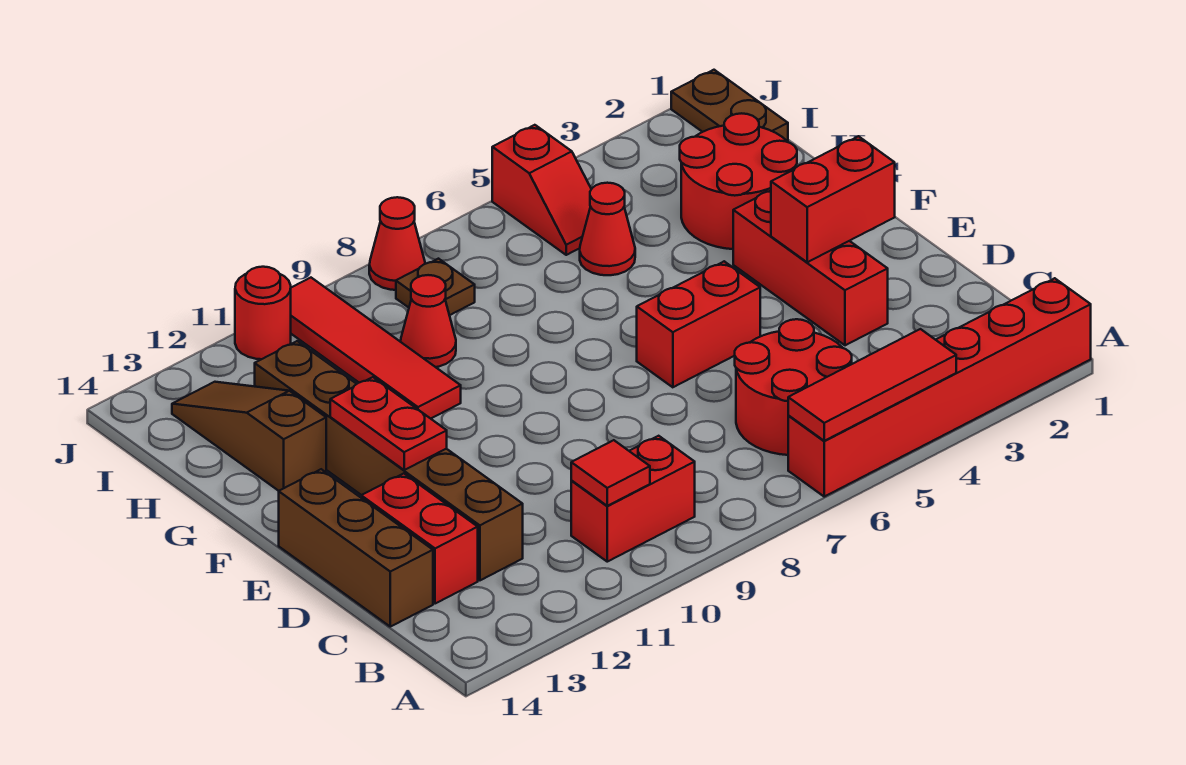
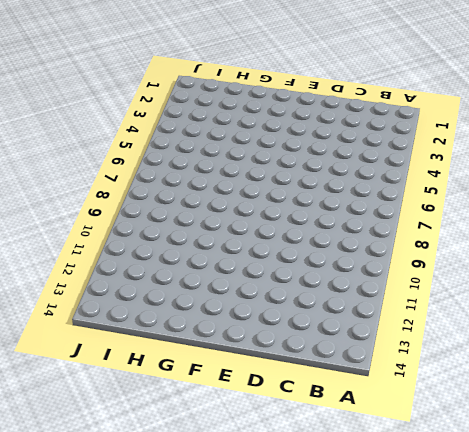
none -> red 1x6 brick [788,278,1091,497]
none -> red 2x2 round brick [735,319,852,455]
none -> red 1x2 brick [571,436,695,562]

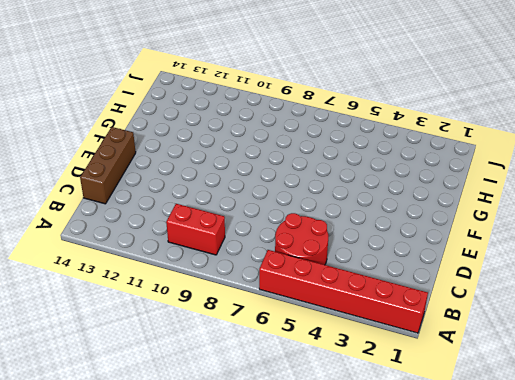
none -> brown 1x6 brick [255,341,523,580]
none -> red 1x2 brick [361,473,478,604]
none -> red 1x3 brick [733,191,888,345]

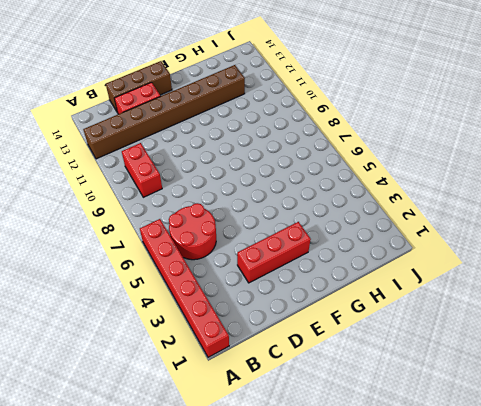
brown 1x8 brick [83,65,245,159] -> brown 1x6 brick [255,341,523,580]
none -> red 1x2 brick [637,261,760,387]
none -> red 2x2 round brick [680,113,797,249]
none -> red 1x4 tile [291,278,461,419]

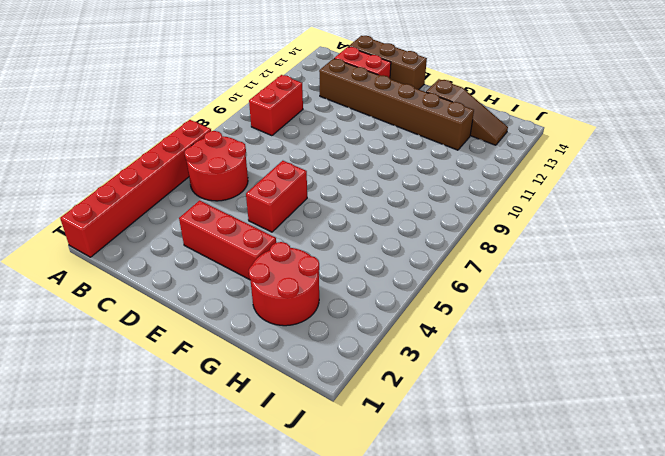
none -> red 1x4 tile [291,278,461,419]
none -> red 1x1 cone [580,183,635,275]
none -> red 1x1 cone [401,275,456,367]

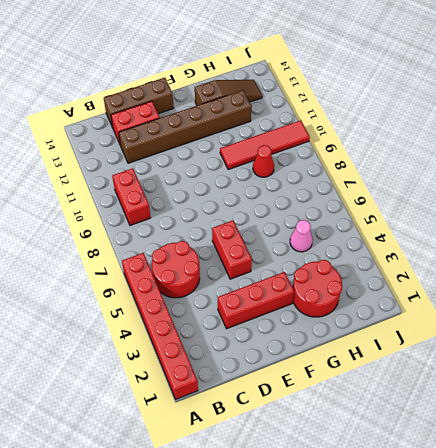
pink 1x1 cone [290,220,313,252] -> red 1x1 cone [580,183,635,275]
none -> brown 1x2 plate [671,70,788,141]
none -> red 1x2 slope [492,125,591,255]
none -> brown 1x1 plate [396,259,475,315]

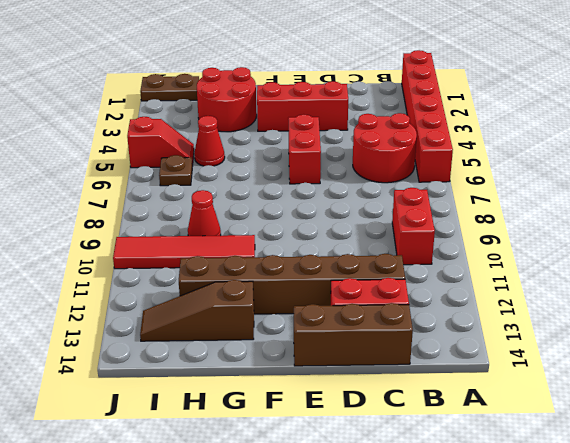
brown 1x1 plate [159,155,192,186] -> brown 1x1 plate moved to [396,259,475,315]
none -> red 1x1 cone [369,197,425,290]
none -> red 1x1 round brick [235,267,291,359]
none -> red 1x3 tile [788,329,956,441]

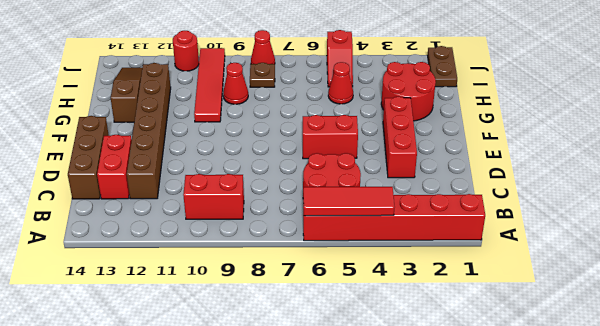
none -> red 1x1 tile [571,440,650,506]
none -> red 1x2 brick [771,136,895,262]
none -> red 1x2 plate [330,377,447,470]

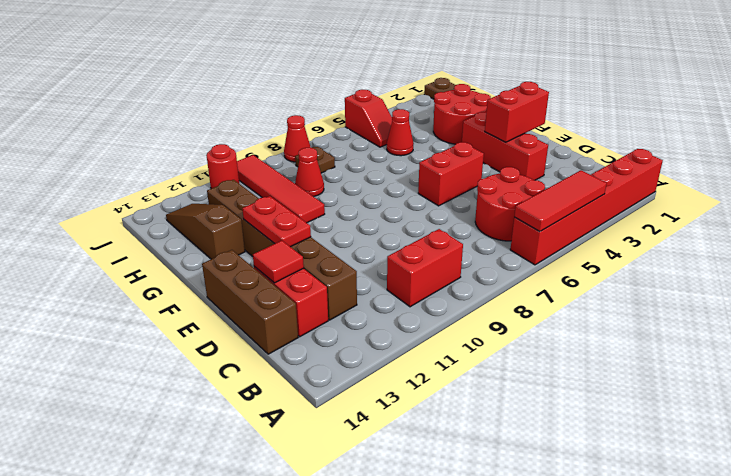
red 1x1 tile [253,241,304,283] -> red 1x1 tile moved to [571,440,650,506]

